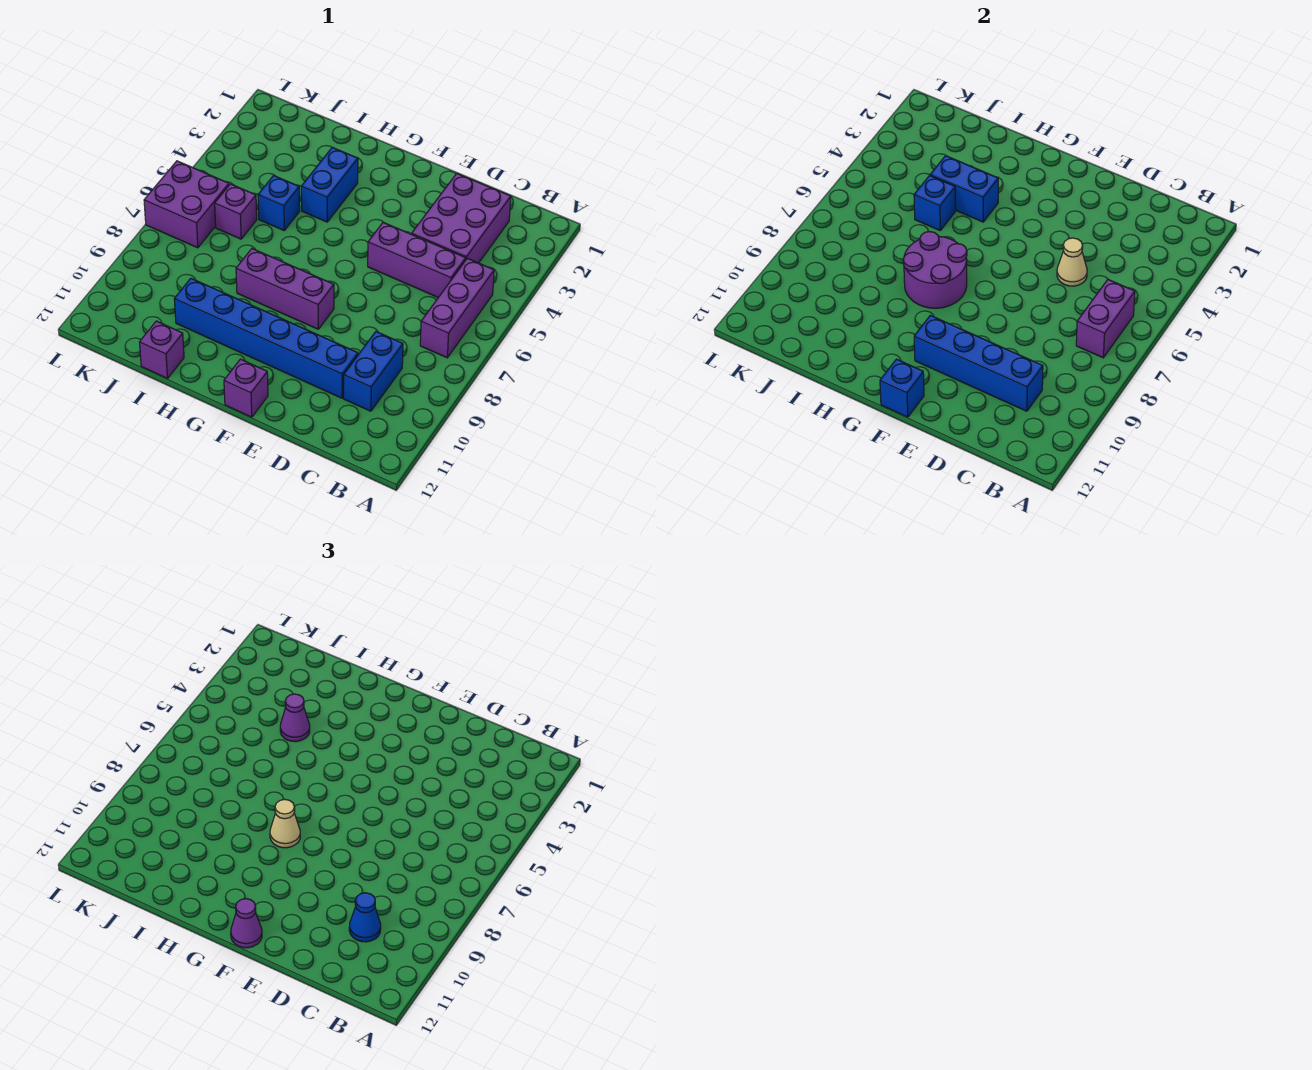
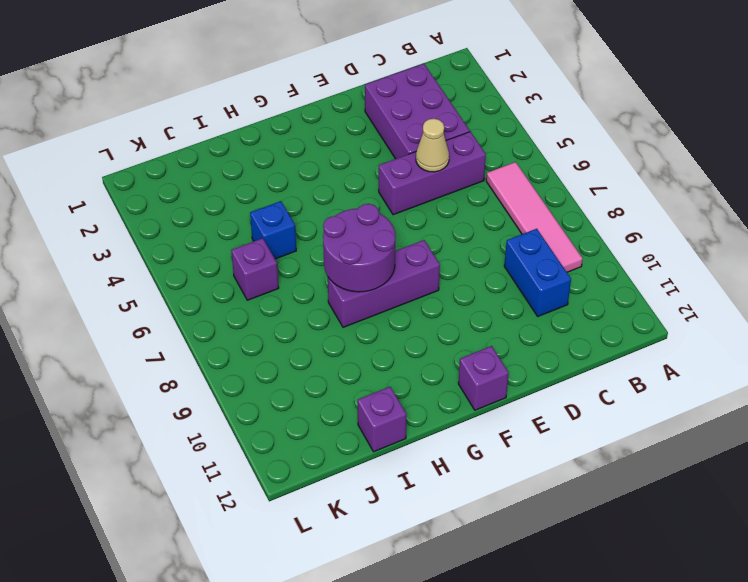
pink 1x4 tile [486,162,583,272] -> purple 1x3 brick [420,258,494,358]
none -> blue 1x6 brick [174,279,358,398]
none -> blue 1x2 brick [301,147,358,222]
none -> purple 2x2 brick [144,161,229,248]

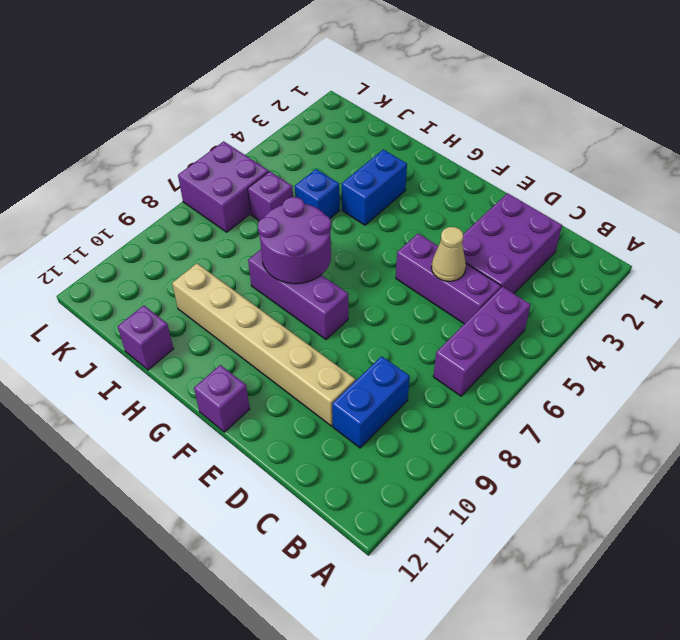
tan 1x6 brick [172,264,355,426] -> blue 1x6 brick [174,279,358,398]
none -> purple 1x2 brick [1076,280,1135,358]
none -> blue 1x4 brick [914,315,1043,411]
none -> blue 1x1 brick [880,359,924,417]

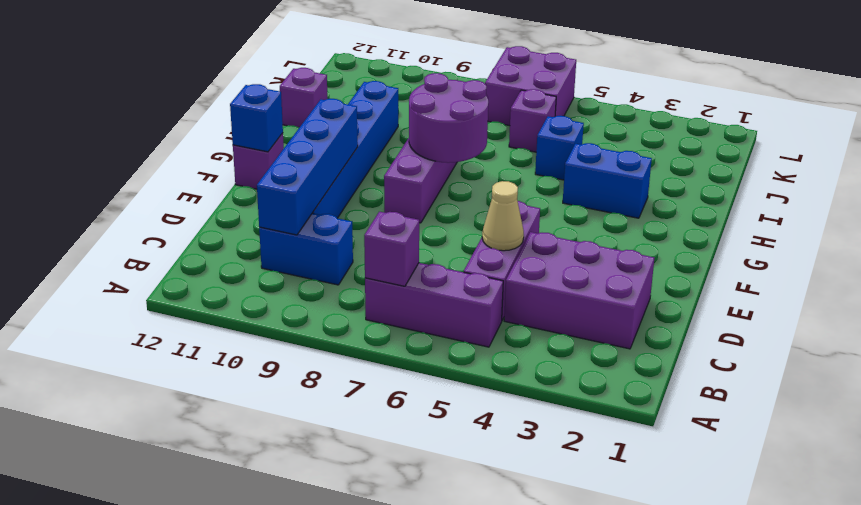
purple 1x1 brick [364,212,419,286] -> purple 1x2 brick [1076,280,1135,358]
none -> blue 1x2 brick [930,156,998,222]
none -> blue 1x1 brick [914,176,956,230]
none -> blue 1x1 cone [349,893,381,942]

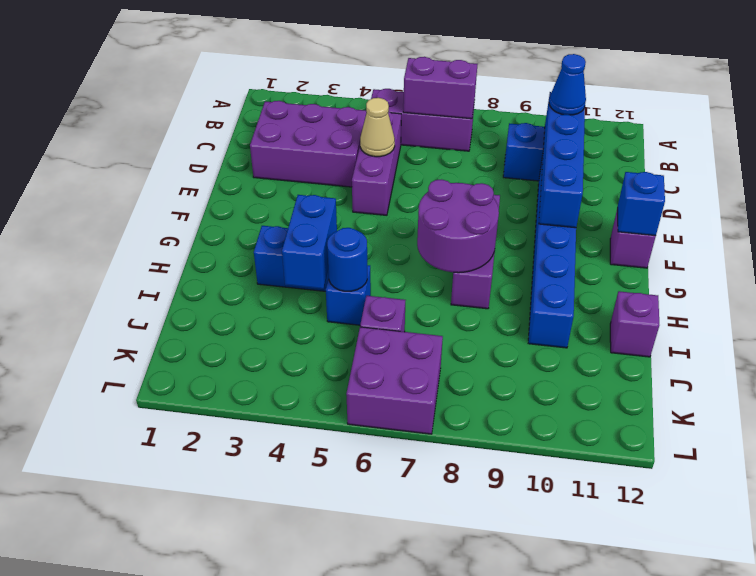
blue 1x1 round brick [327,228,367,291] -> blue 1x1 brick [914,176,956,230]
none -> purple 1x1 cone [231,899,262,948]
none -> tan 1x1 cone [270,799,300,848]
none -> purple 1x1 cone [280,694,310,742]

